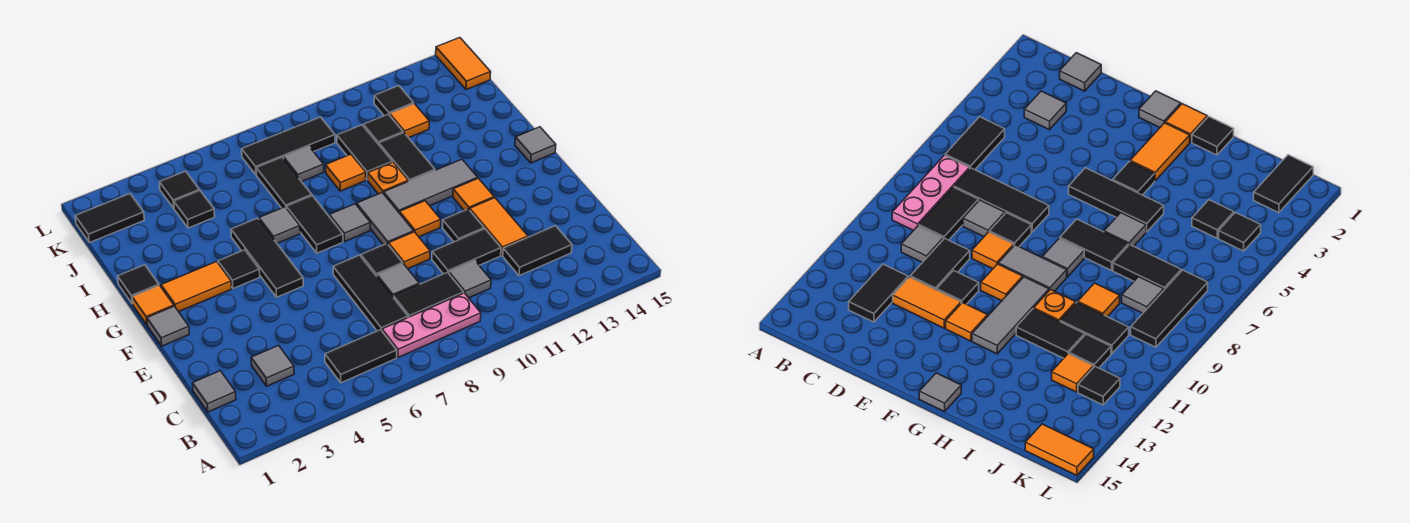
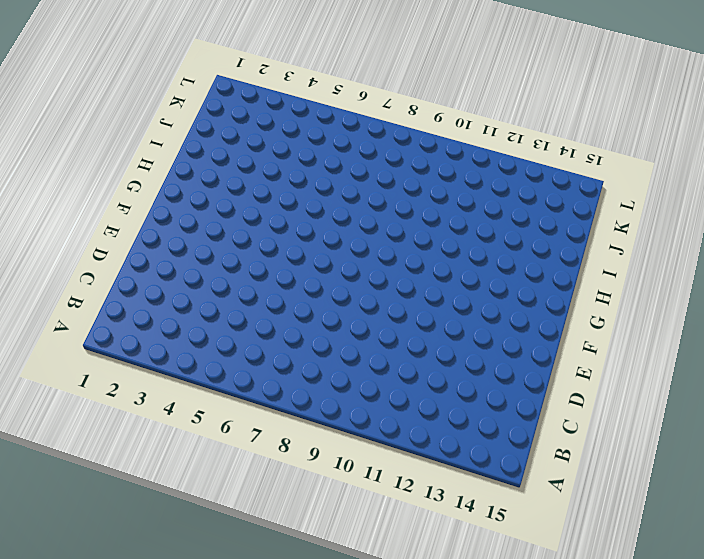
none -> black 1x2 tile [325,330,397,383]
none -> pink 1x3 plate [382,293,481,357]
none -> grey 1x1 tile [192,371,236,412]
none -> grey 1x1 tile [251,346,294,386]

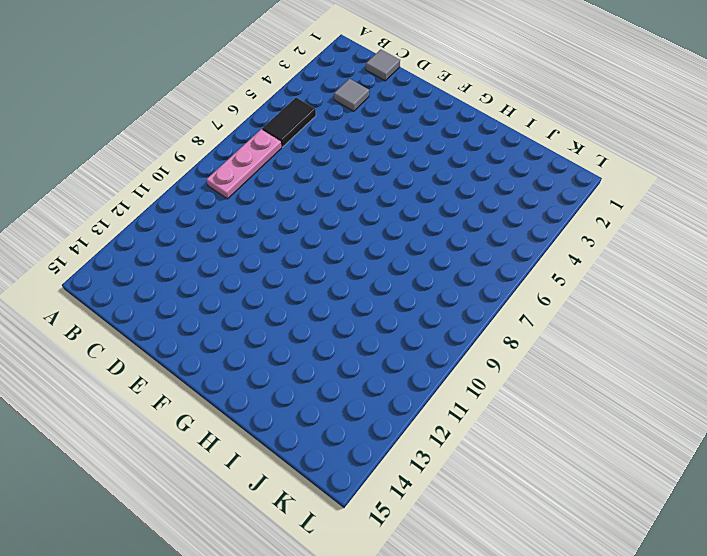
none -> black 1x3 tile [333,255,408,331]
none -> black 1x2 tile [394,272,464,317]
none -> grey 1x1 tile [449,261,491,298]
none -> black 1x2 tile [503,226,572,276]

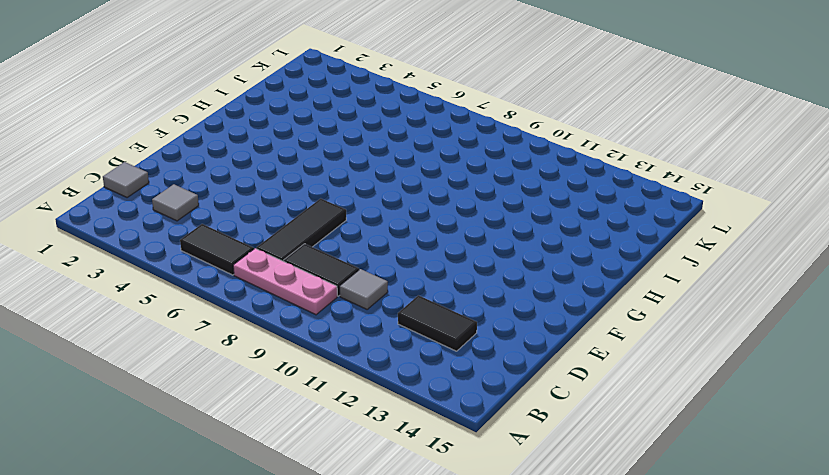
none -> grey 1x1 tile [377,264,419,298]
none -> black 1x2 tile [432,229,501,274]
none -> orange 1x2 tile [470,198,528,255]
none -> black 1x1 tile [361,244,403,276]

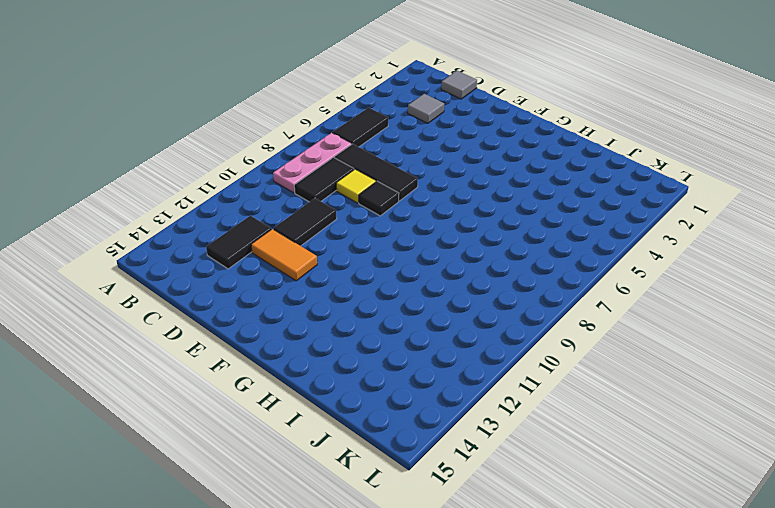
yellow 1x1 tile [336,169,376,203] -> grey 1x1 tile [377,264,419,298]
none -> grey 1x1 tile [449,261,491,298]
none -> orange 1x1 tile [388,232,430,269]
none -> black 1x1 tile [443,209,484,242]
none -> grey 1x1 tile [147,306,189,346]

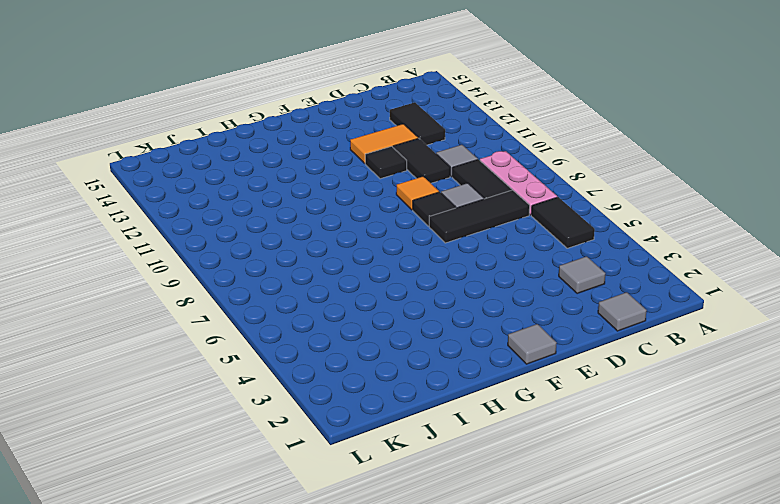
none -> black 1x3 tile [231,218,303,297]
none -> grey 1x2 tile [357,193,414,245]
none -> orange 1x1 tile [400,201,441,237]
none -> orange 1x1 tile [453,178,494,211]

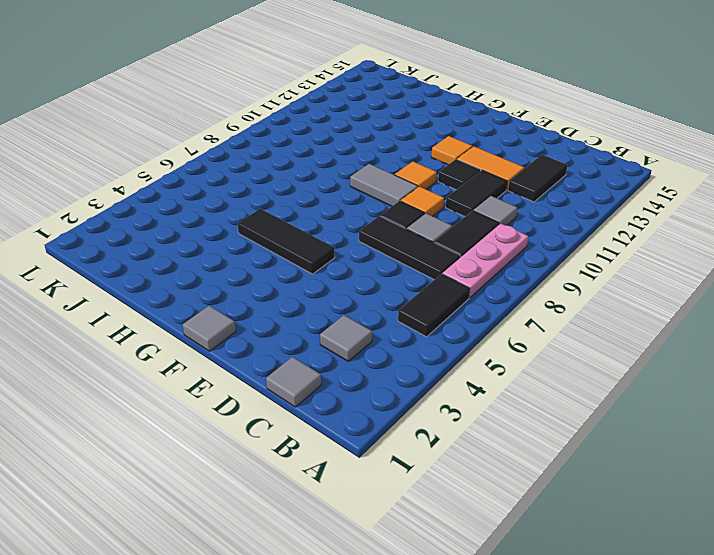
none -> orange 1x1 tile [132,285,174,324]
none -> orange 1x2 tile [161,262,231,312]
none -> black 1x1 tile [218,250,260,289]
none -> black 1x2 tile [286,196,343,253]

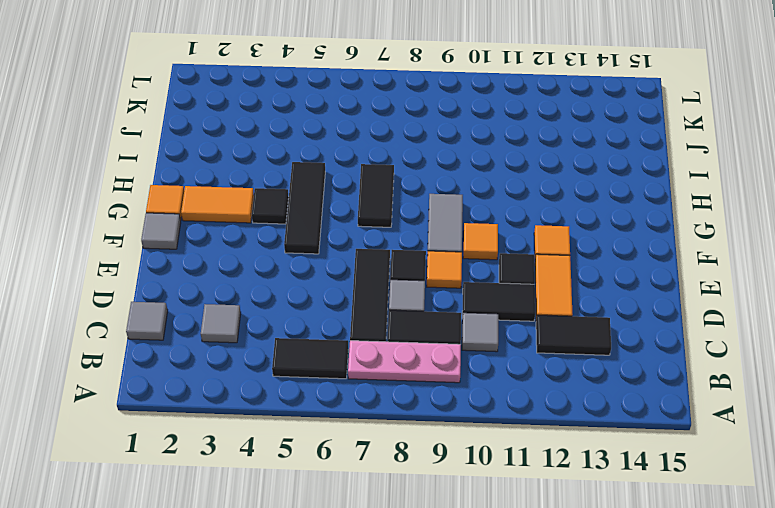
none -> grey 1x1 tile [329,204,370,242]
none -> grey 1x3 tile [384,159,478,213]
none -> grey 1x1 tile [515,127,556,163]
none -> black 1x1 tile [118,265,159,304]

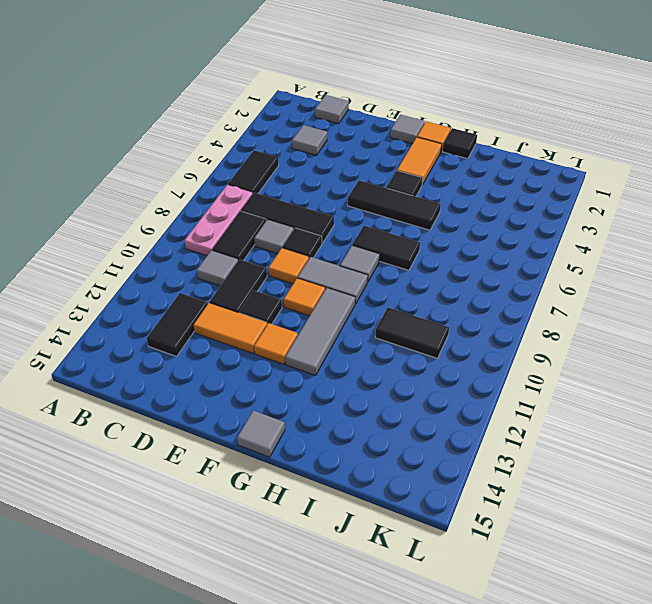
none -> grey 1x1 tile [259,207,300,243]
none -> orange 1x1 plate [368,162,408,194]
none -> black 1x2 tile [379,133,435,181]
none -> black 1x2 tile [256,157,312,208]

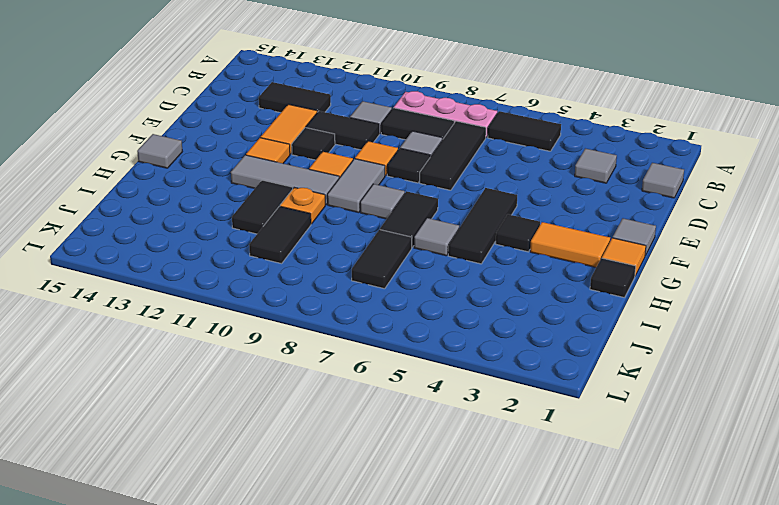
none -> orange 1x1 tile [326,154,366,191]
none -> black 1x1 tile [174,191,215,228]
none -> grey 1x1 tile [283,146,324,182]
none -> black 1x1 tile [363,114,403,144]

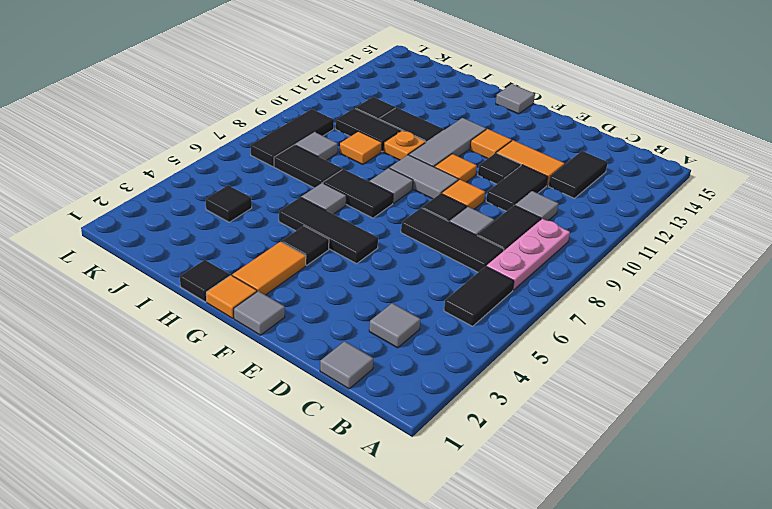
none -> orange 1x1 tile [390,104,429,138]
none -> black 1x2 tile [75,194,144,243]
none -> black 1x1 tile [159,171,200,208]
none -> black 1x1 tile [374,86,414,116]

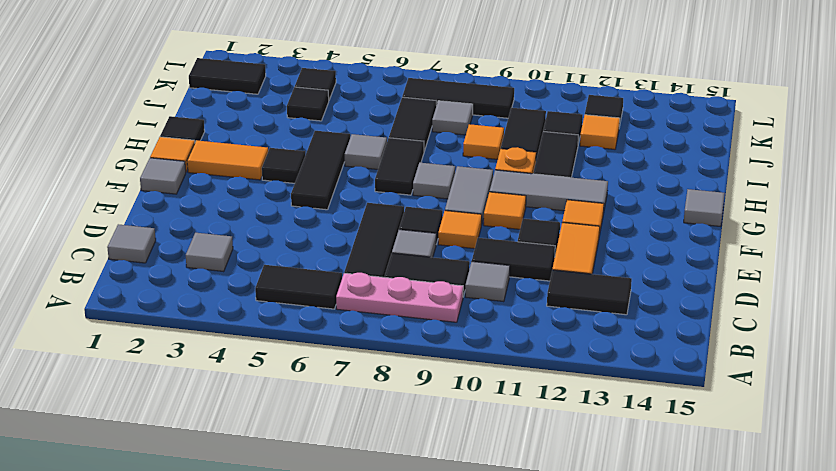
none -> orange 1x2 tile [436,38,491,90]

